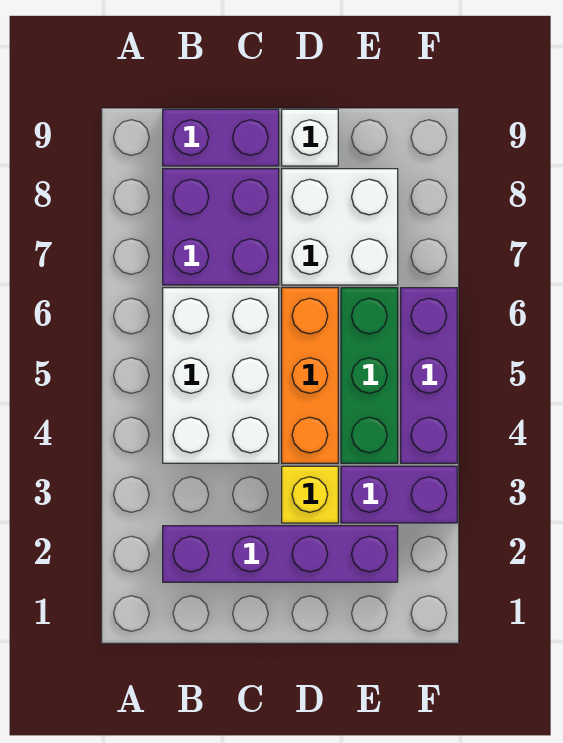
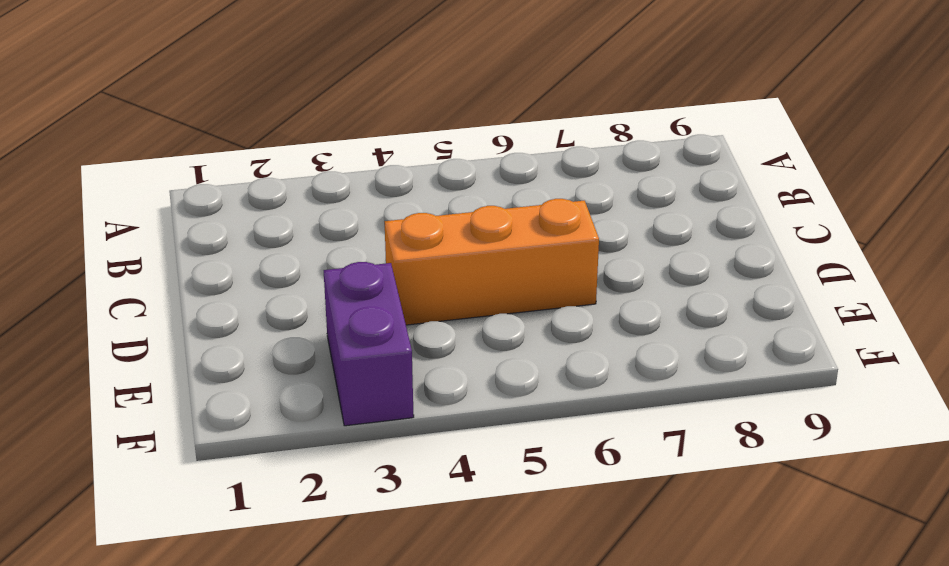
none -> purple 1x4 brick [163,526,398,582]
none -> white 2x3 brick [163,288,279,463]

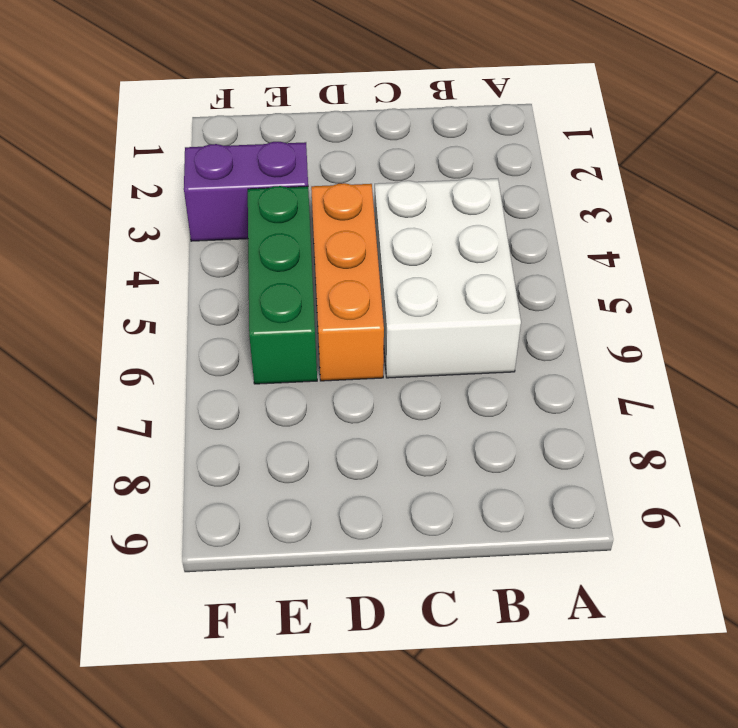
none -> purple 1x4 brick [163,526,398,582]
none -> purple 2x2 brick [163,169,279,285]

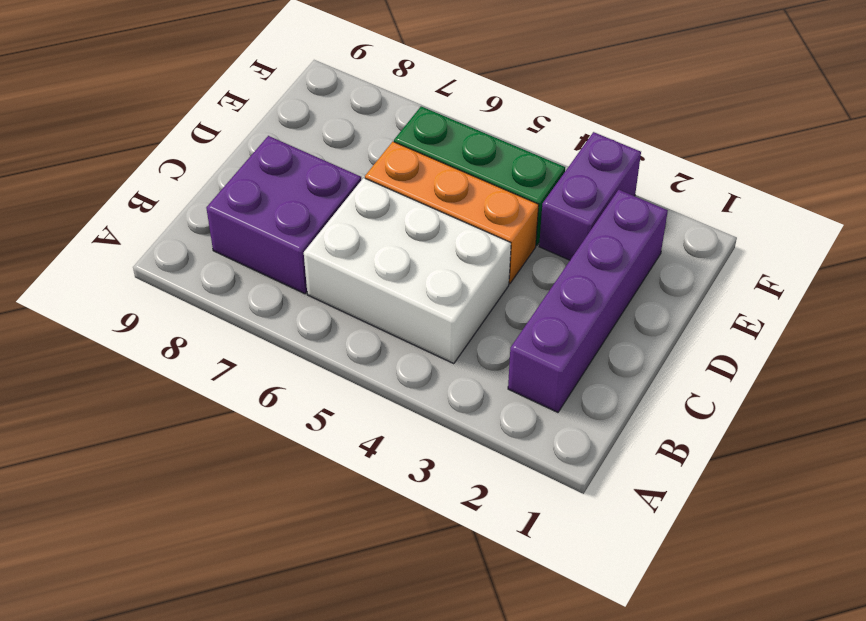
none -> purple 1x2 brick [163,109,279,166]
none -> yellow 1x1 brick [282,466,338,523]

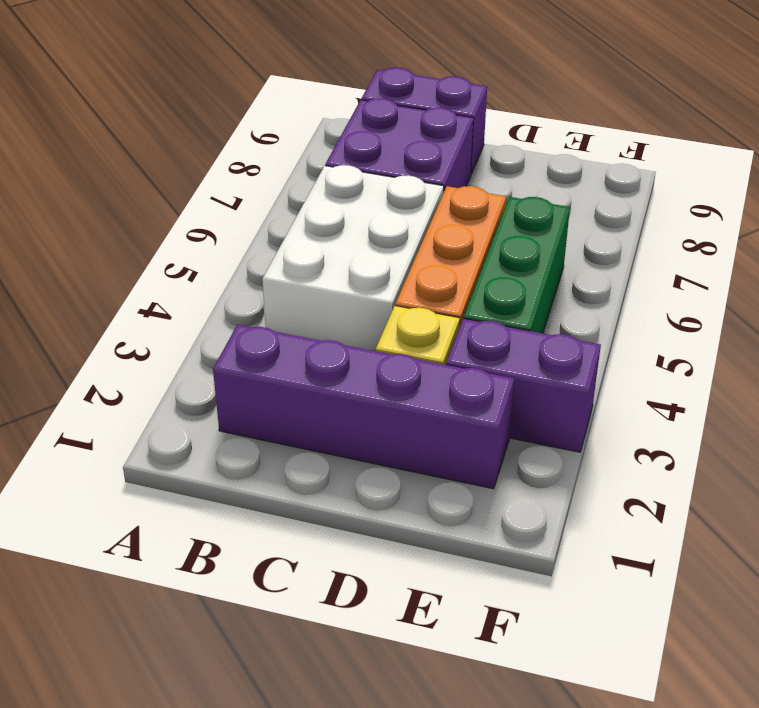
none -> white 2x2 brick [282,169,398,285]
none -> white 1x1 brick [282,109,338,166]

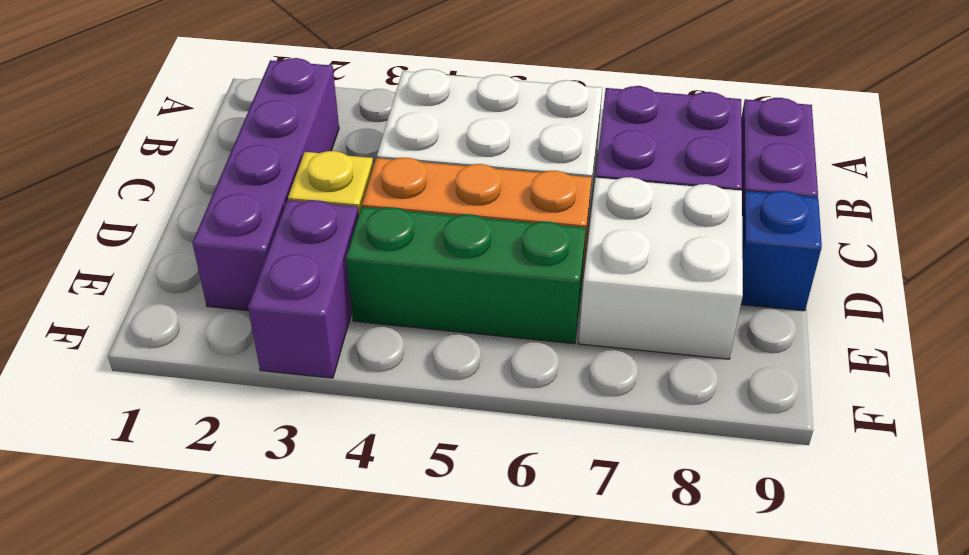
blue 1x1 brick [741,191,822,311] -> white 1x1 brick [282,109,338,166]
none -> purple 1x3 brick [401,288,457,463]

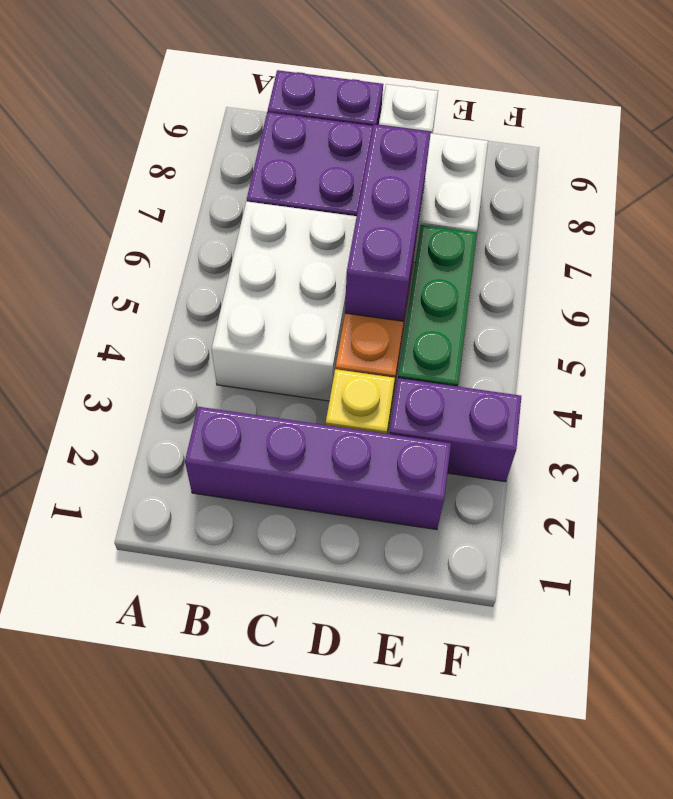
purple 1x3 brick [345,125,431,321] -> purple 1x3 brick moved to [401,288,457,463]

